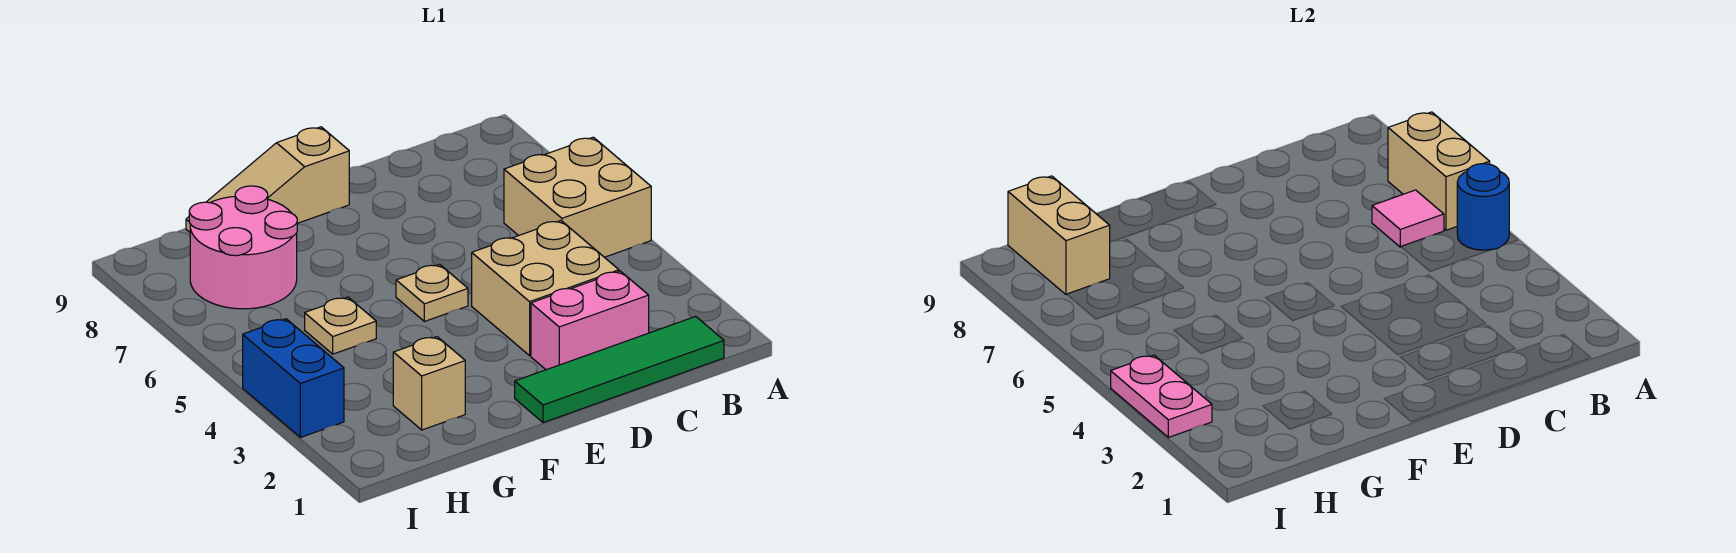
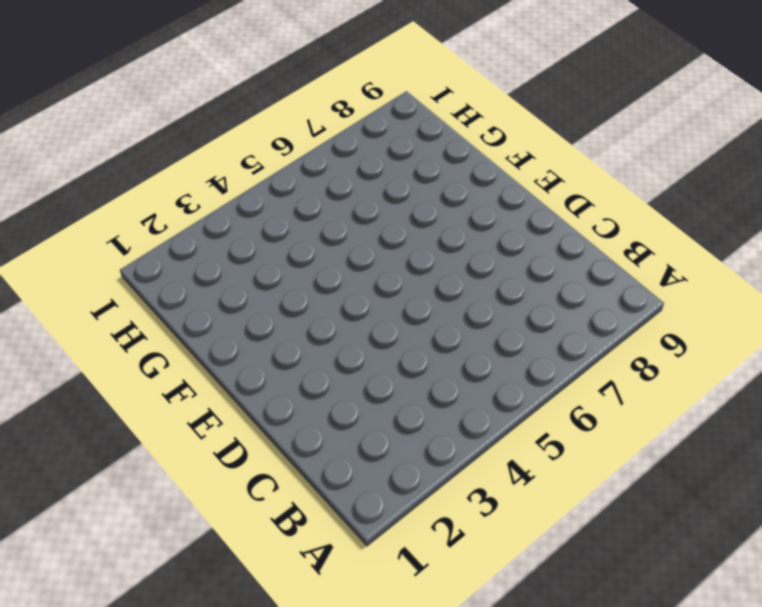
none -> tan 2x2 brick [504,137,651,257]
none -> green 1x4 tile [515,316,724,423]
none -> pink 1x2 brick [531,271,649,370]

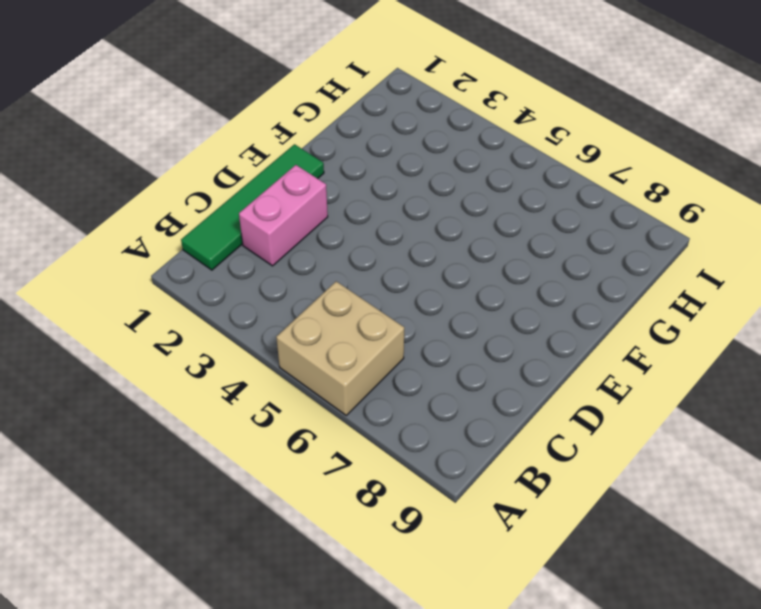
none -> tan 2x2 brick [472,221,619,356]
none -> tan 1x1 plate [396,264,468,321]
none -> tan 1x3 slope [186,127,349,232]

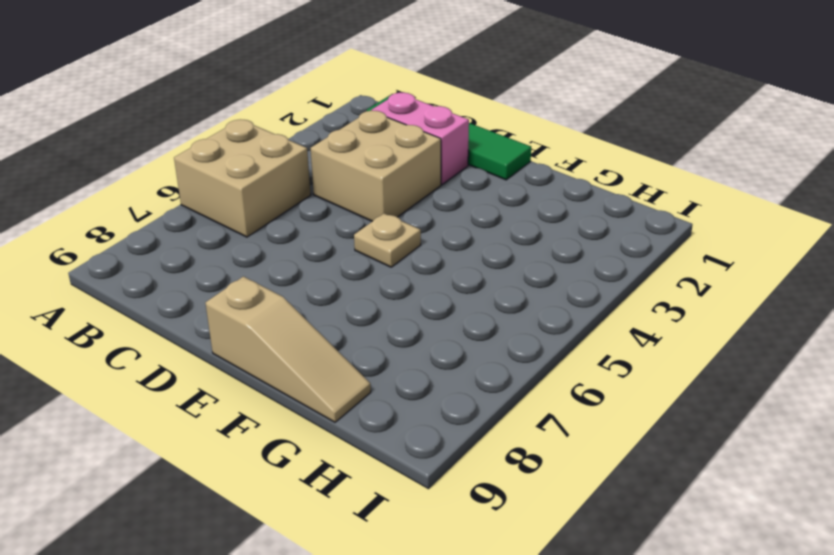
none -> tan 1x1 brick [393,337,465,430]
none -> tan 1x1 plate [305,297,376,354]
none -> pink 2x2 round brick [189,186,297,309]

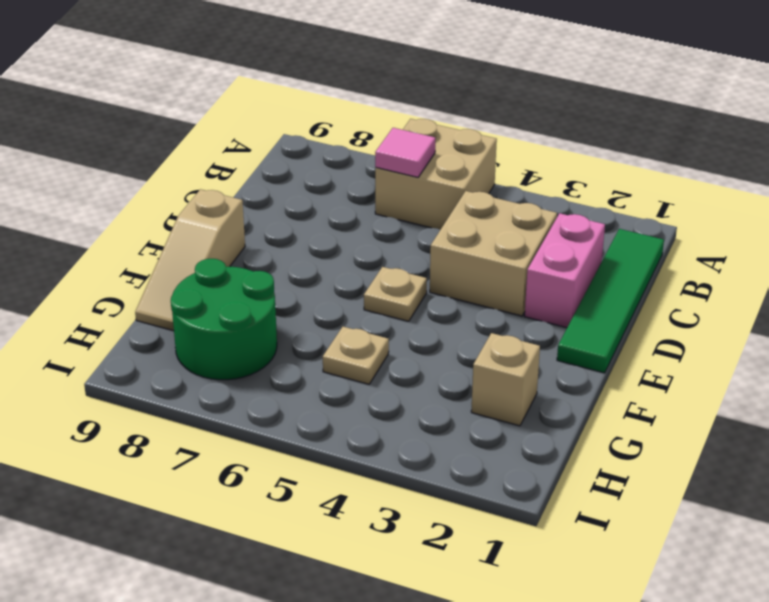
green 2x2 round brick [171,259,277,380] -> pink 2x2 round brick [189,186,297,309]
none -> blue 1x2 brick [243,319,344,437]
none -> blue 1x1 round brick [1457,164,1509,250]
none -> tan 1x2 brick [1388,112,1490,230]

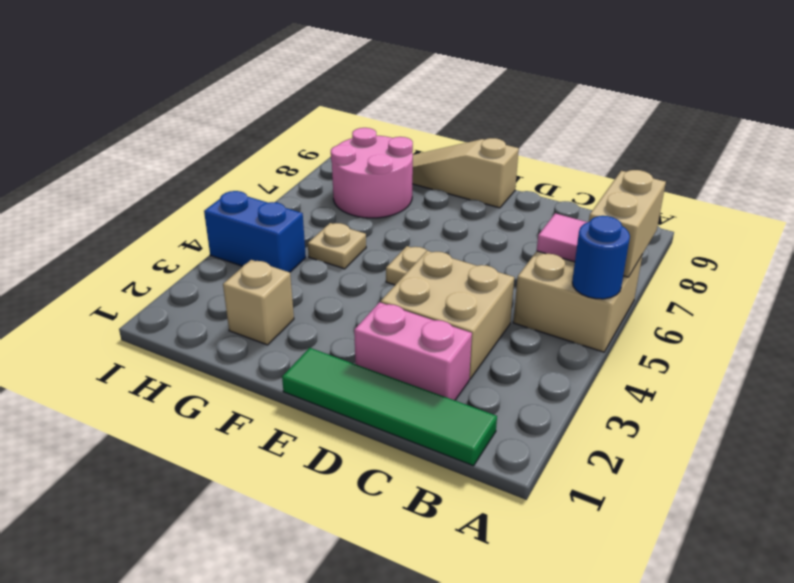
blue 1x2 brick [204,191,306,272] -> blue 1x2 brick turned to [243,319,344,437]
none -> tan 1x2 brick [1008,176,1110,295]
none -> pink 1x2 plate [1111,355,1212,437]

